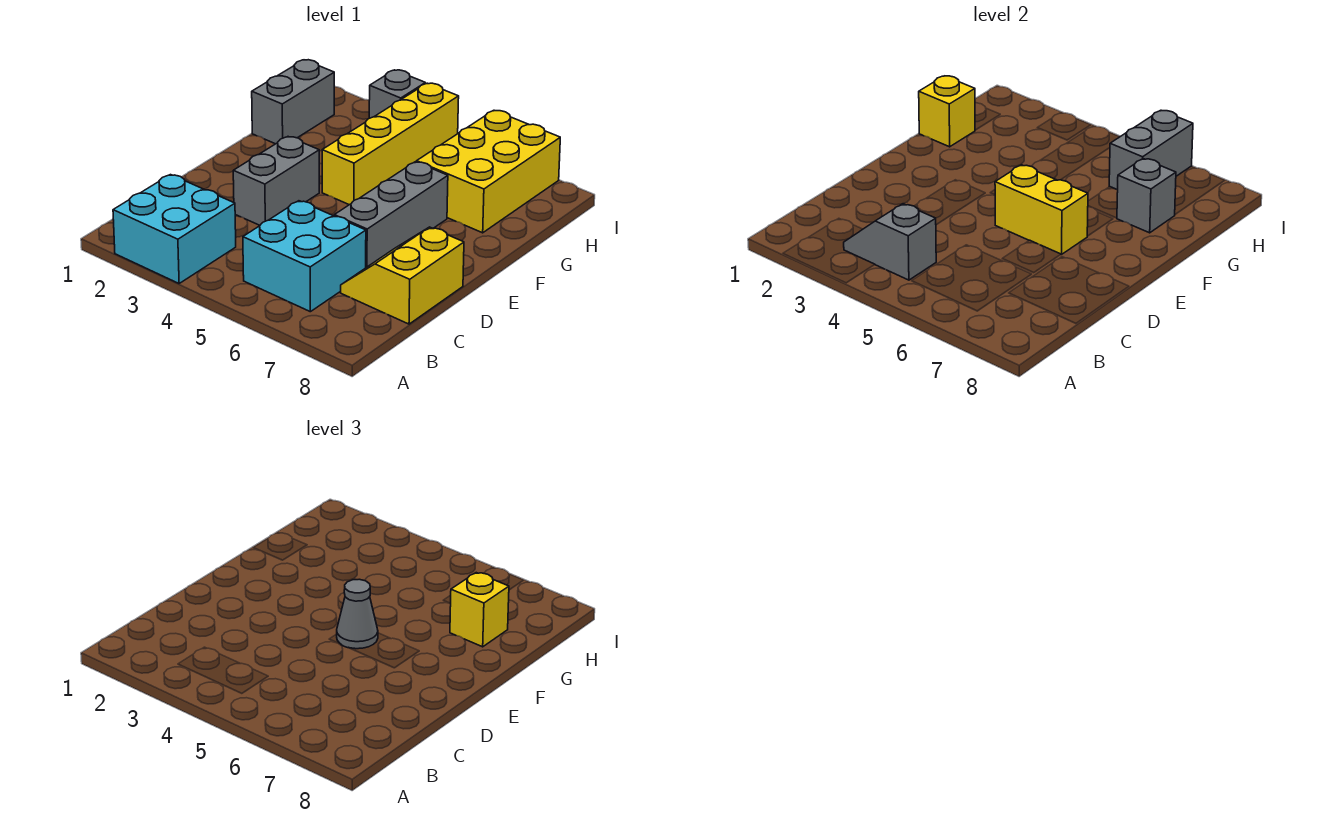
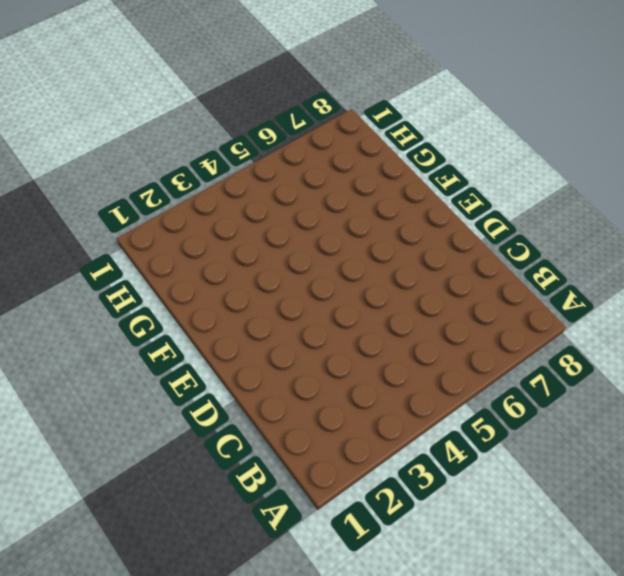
none -> cyan 2x2 brick [113,175,236,283]
none -> cyan 2x2 brick [243,201,366,312]
none -> yellow 2x2 slope [341,227,464,324]

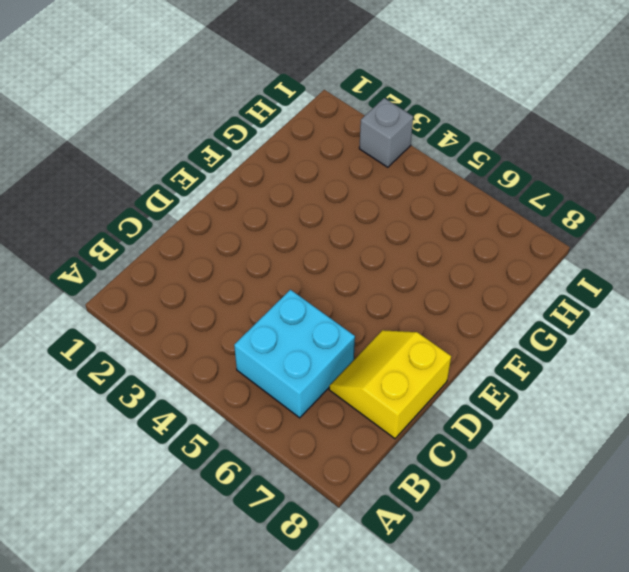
none -> cyan 2x2 brick [113,175,236,283]
none -> grey 1x2 brick [233,137,319,225]
none -> grey 1x3 brick [334,162,448,268]

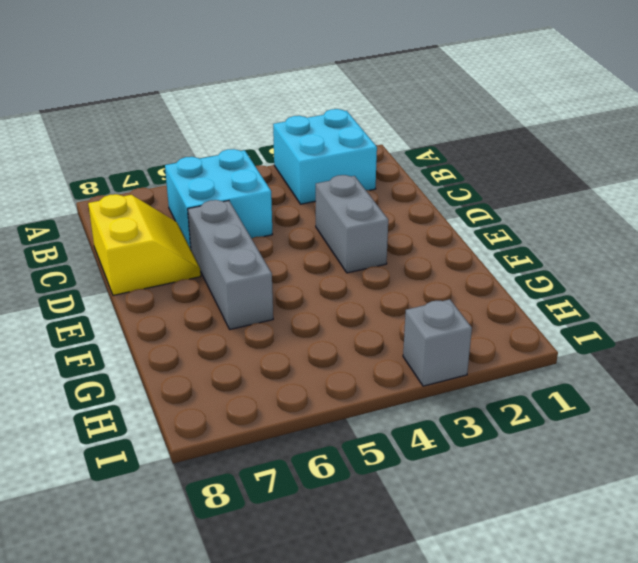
none -> yellow 1x4 brick [322,83,459,205]
none -> grey 1x2 brick [252,60,334,144]
none -> yellow 2x3 brick [417,110,560,233]

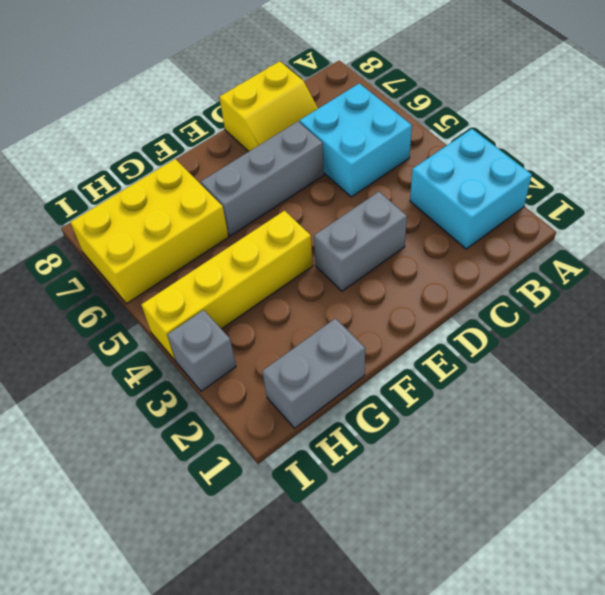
none -> grey 1x2 slope [844,204,936,280]
none -> yellow 1x2 brick [995,165,1088,255]
none -> yellow 1x1 brick [919,76,975,147]

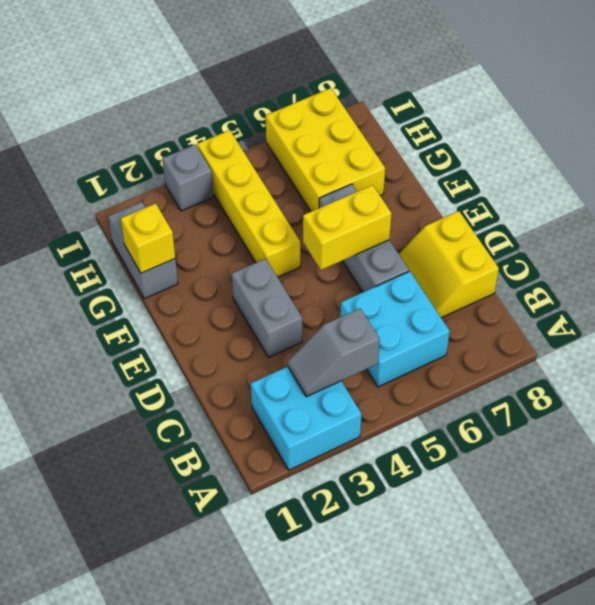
none -> grey 1x1 brick [1117,159,1176,233]
none -> grey 1x2 brick [1109,110,1193,190]
none -> grey 1x1 cone [337,579,378,649]

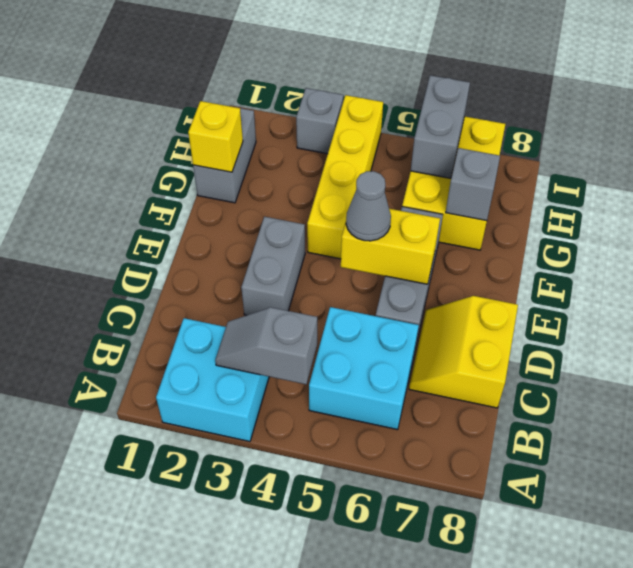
none -> yellow 1x1 brick [450,573,509,647]

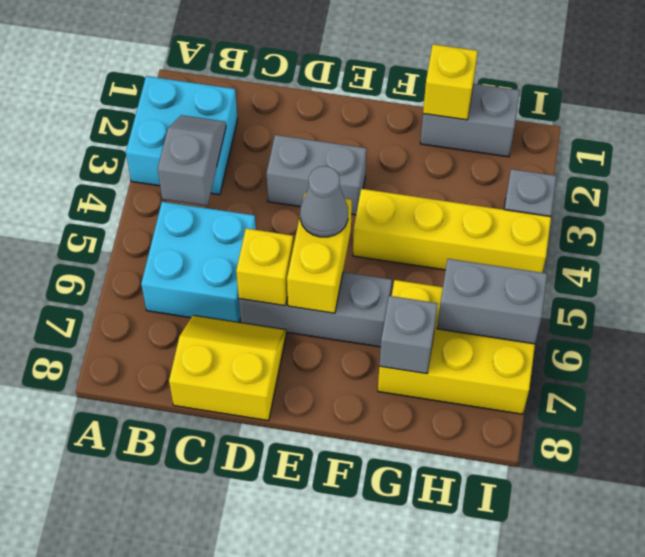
yellow 1x1 brick [236,228,294,306] -> yellow 1x1 brick moved to [450,573,509,647]

